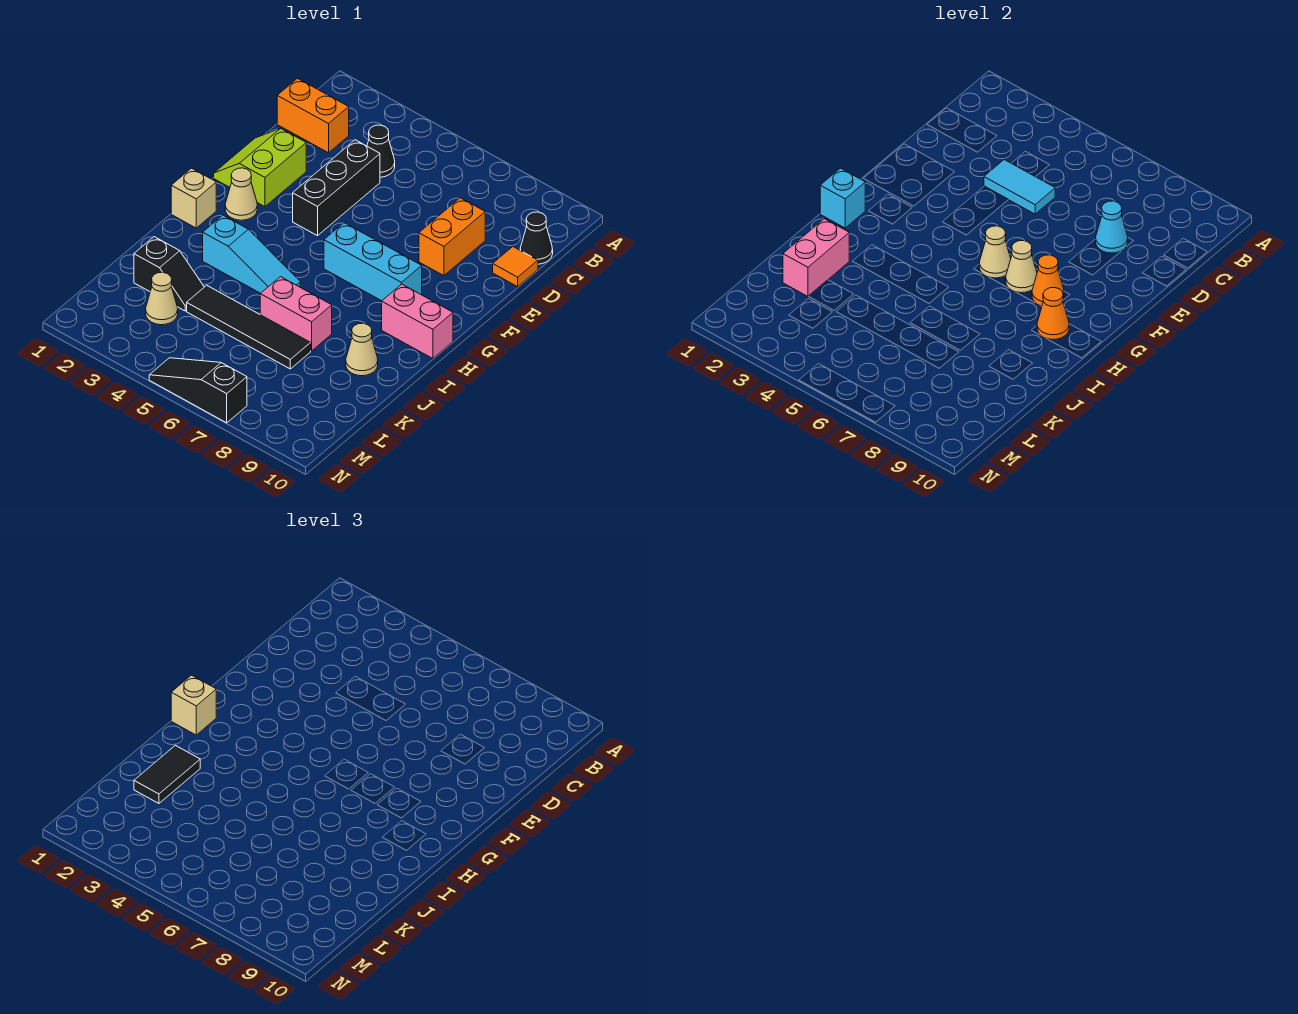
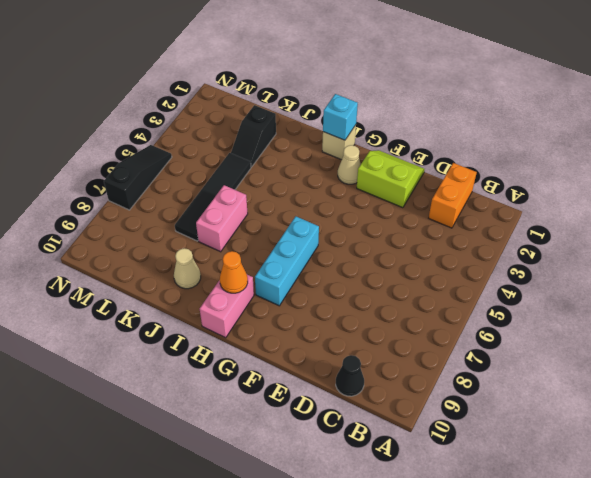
none -> black 1x1 cone [367,125,395,177]
none -> black 1x3 brick [293,140,380,236]
none -> orange 1x2 brick [419,198,485,276]

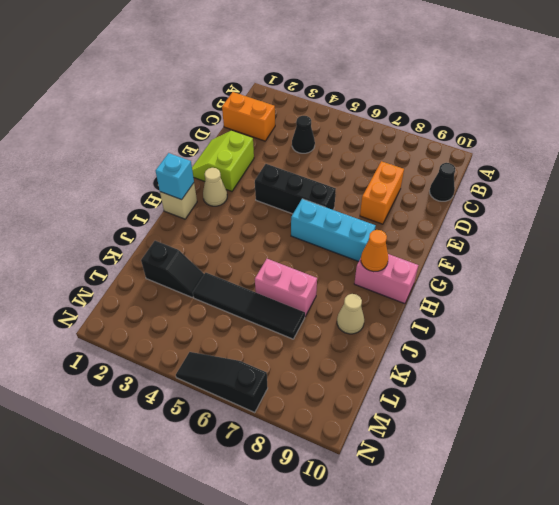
black 1x3 brick [255,164,336,214] -> black 1x3 brick turned to [293,140,380,236]
none -> orange 1x1 tile [493,247,538,287]
none -> cyan 1x3 slope [203,215,300,293]
none -> tan 1x1 cone [146,272,178,325]

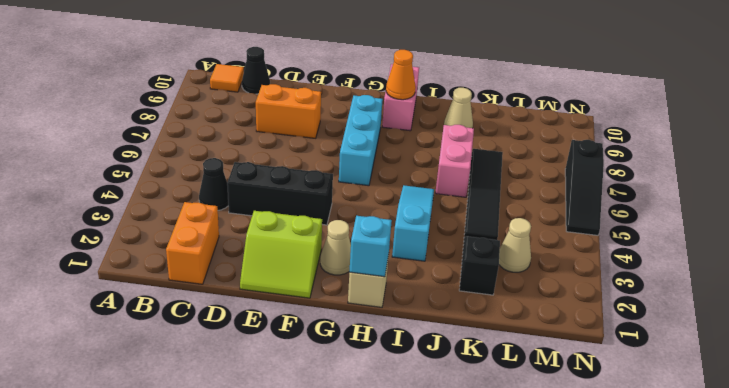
orange 1x1 tile [210,64,244,92] -> orange 1x1 tile moved to [493,247,538,287]
none -> cyan 1x2 tile [984,160,1055,214]
none -> cyan 1x1 cone [1096,201,1128,253]
none -> tan 1x1 cone [979,226,1011,278]

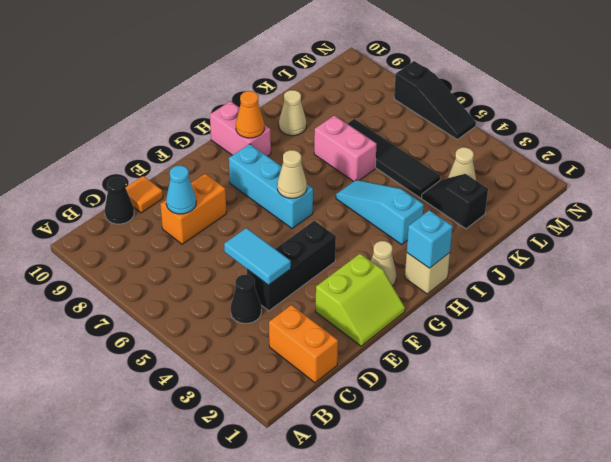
none -> tan 1x1 cone [1006,241,1037,293]
none -> orange 1x1 cone [1032,255,1064,306]
none -> pink 1x2 brick [783,219,849,296]

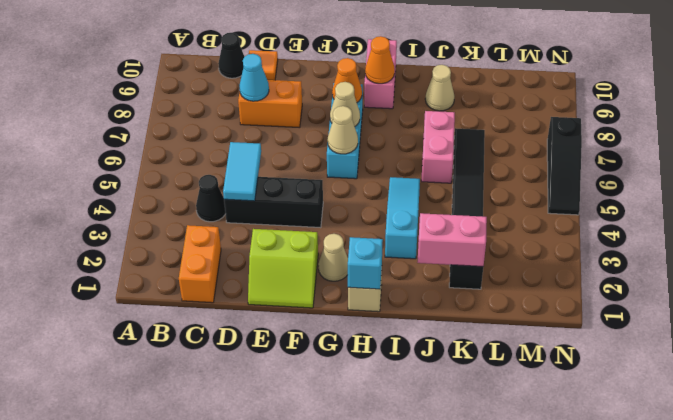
none -> tan 1x1 cone [146,272,178,325]
none -> tan 1x1 brick [171,675,216,735]
none -> black 1x2 tile [134,745,200,803]

